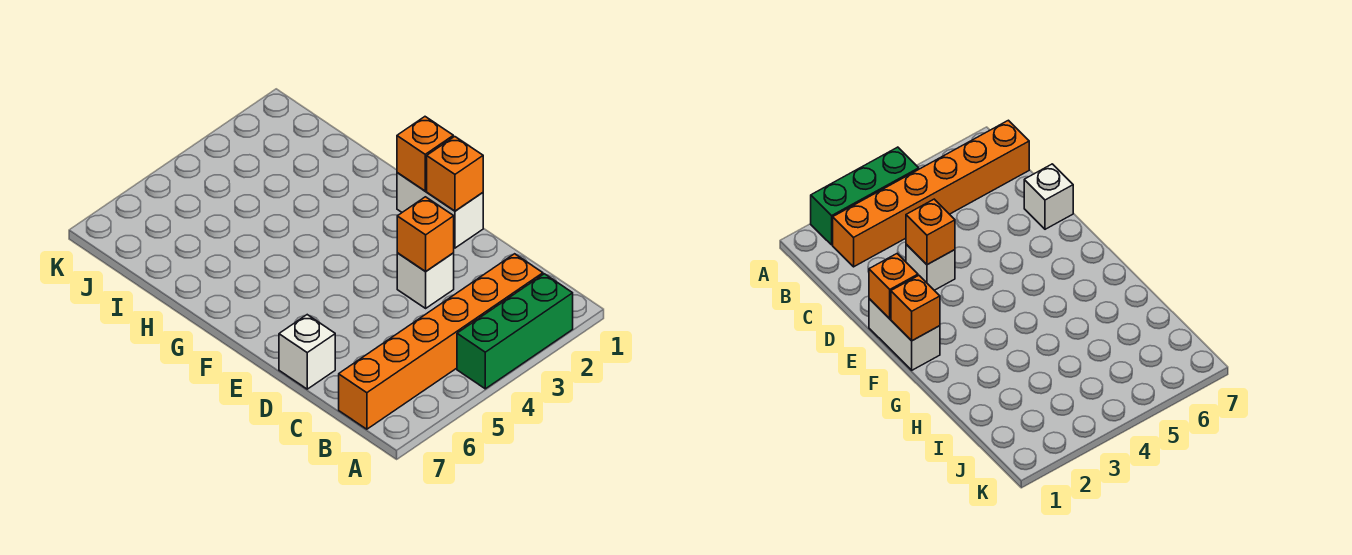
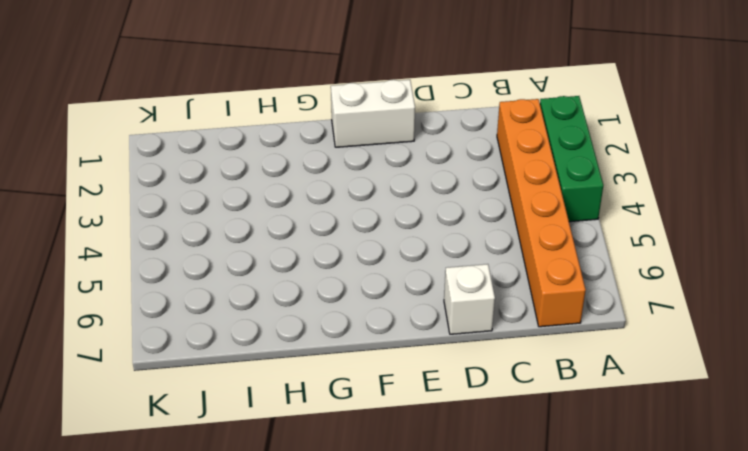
none -> white 1x1 brick [397,253,454,308]
none -> orange 1x1 brick [397,197,454,272]

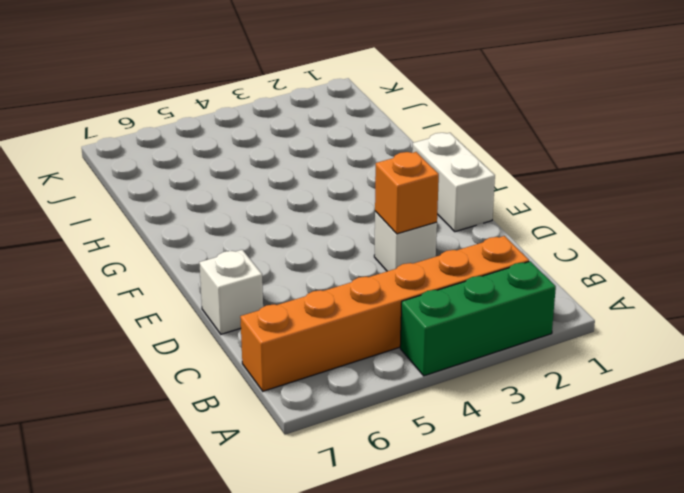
none -> orange 1x1 brick [427,137,483,211]
none -> orange 1x1 brick [397,117,453,191]

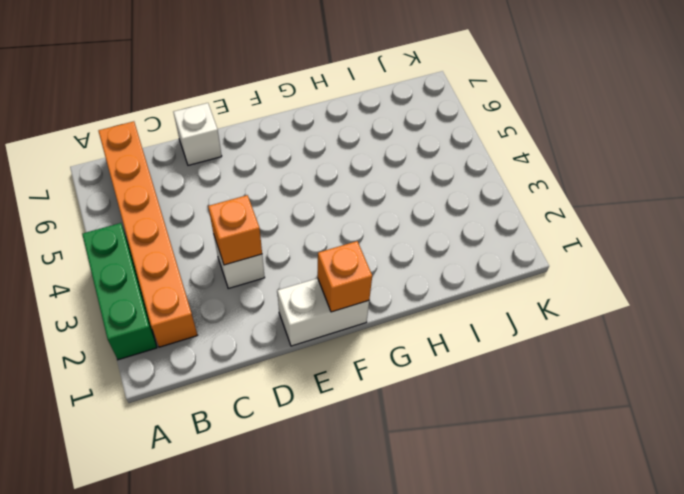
none -> orange 1x1 brick [427,137,483,211]

